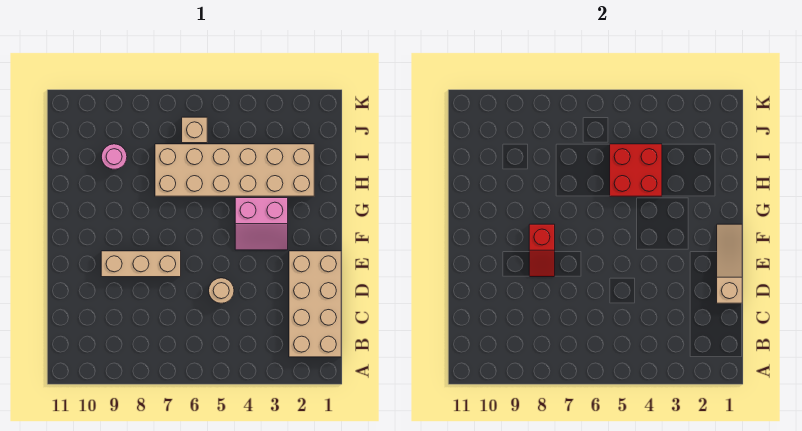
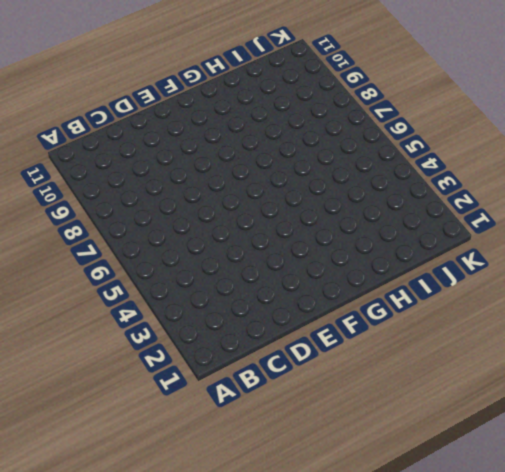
none -> tan 2x4 brick [289,251,341,357]
none -> tan 1x1 round brick [209,278,234,303]

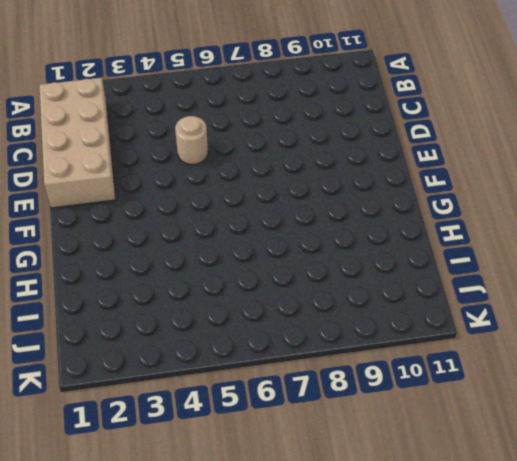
none -> tan 1x3 brick [101,251,181,277]
none -> pink 2x2 slope [235,198,288,250]

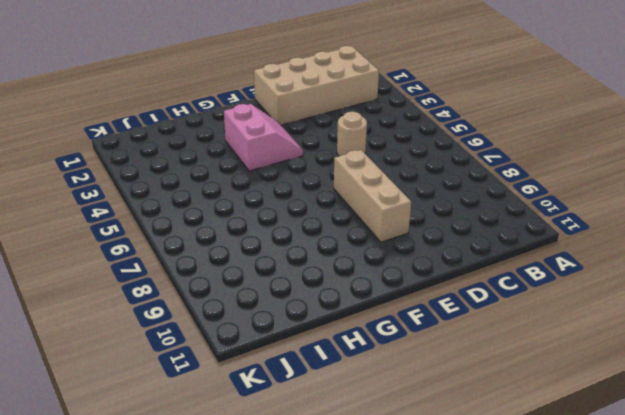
none -> tan 2x6 brick [155,144,314,196]
none -> pink 1x1 round brick [101,144,127,169]

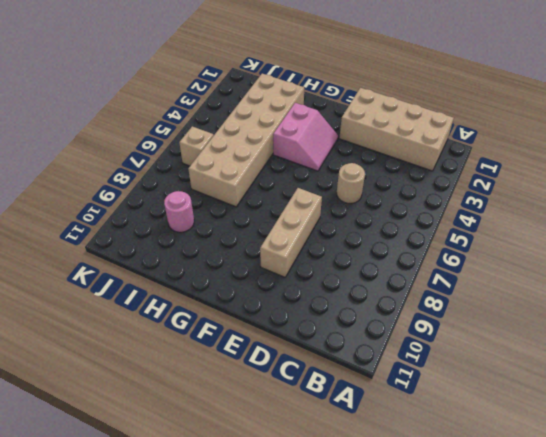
none -> tan 1x3 slope [717,224,742,303]
none -> red 1x2 slope [529,224,555,277]

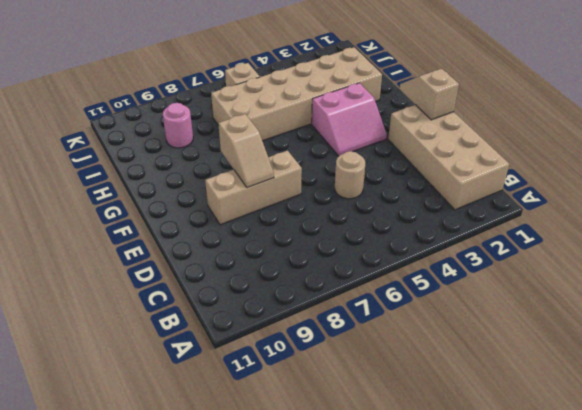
tan 1x2 slope [399,69,459,120] -> tan 1x3 slope [717,224,742,303]
tan 1x2 slope [218,114,274,188] -> red 1x2 slope [529,224,555,277]
none -> red 2x2 brick [610,144,662,196]

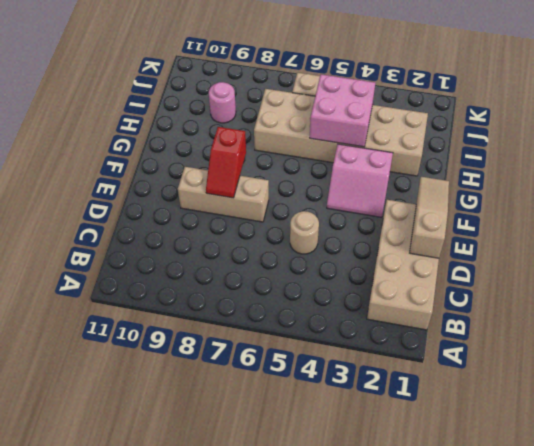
pink 2x2 brick [310,74,375,147] -> red 2x2 brick [610,144,662,196]

